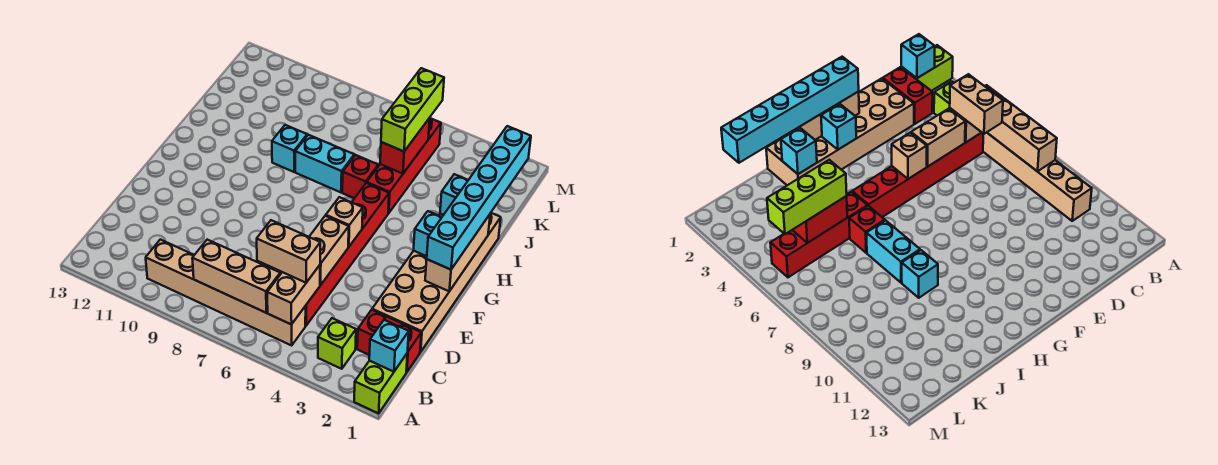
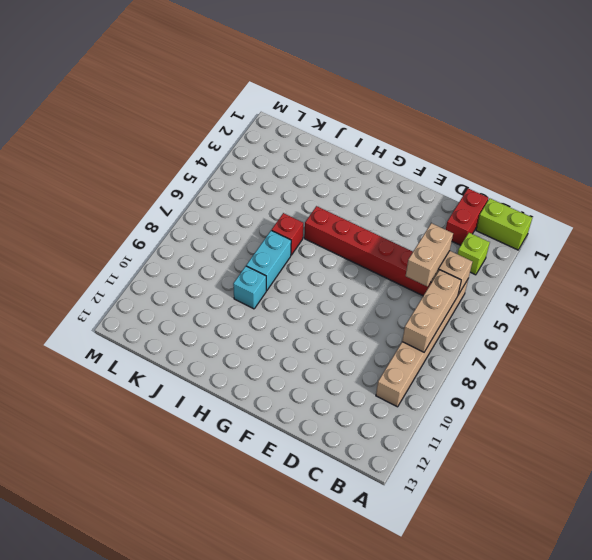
none -> tan 2x6 brick [372,213,501,352]
none -> red 1x4 brick [367,118,441,213]
none -> cyan 1x1 brick [369,320,409,372]

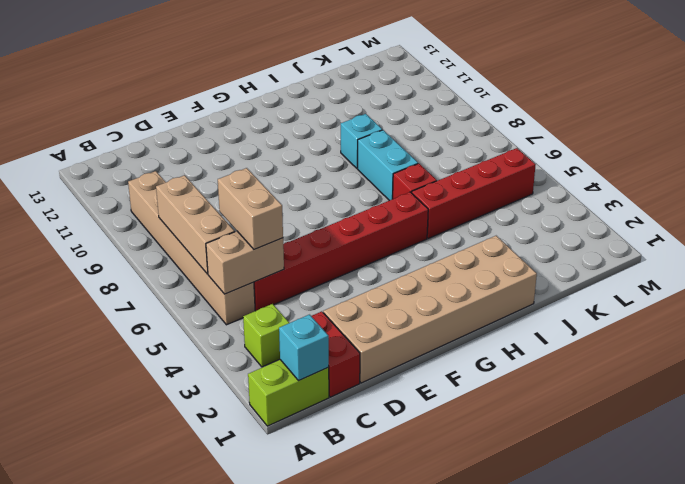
none -> tan 1x2 brick [309,216,349,285]
none -> tan 1x3 brick [425,215,490,291]
none -> tan 1x1 brick [326,197,363,247]

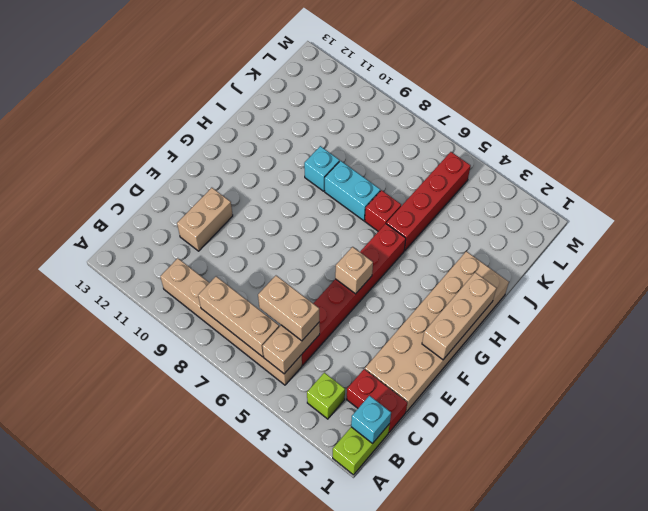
tan 1x2 brick [177,188,233,251] -> tan 1x2 brick moved to [309,216,349,285]
none -> cyan 1x1 brick [414,211,442,256]
none -> cyan 1x1 brick [440,174,468,215]
none -> red 1x2 brick [380,118,430,174]

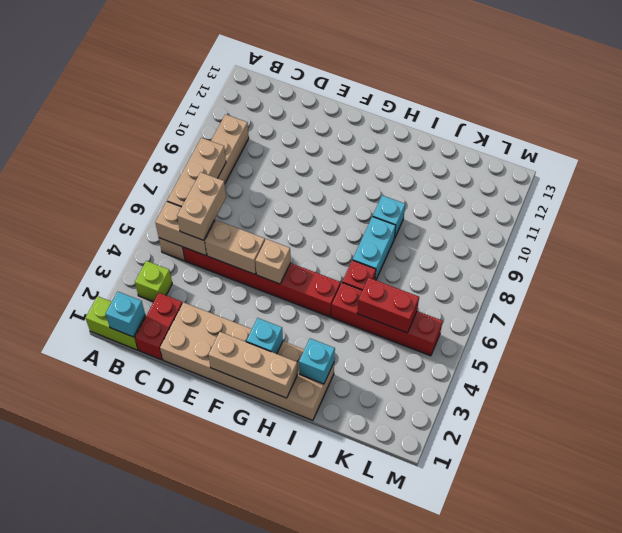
none -> cyan 1x6 brick [427,126,531,270]
none -> lime 1x3 brick [381,68,444,151]

